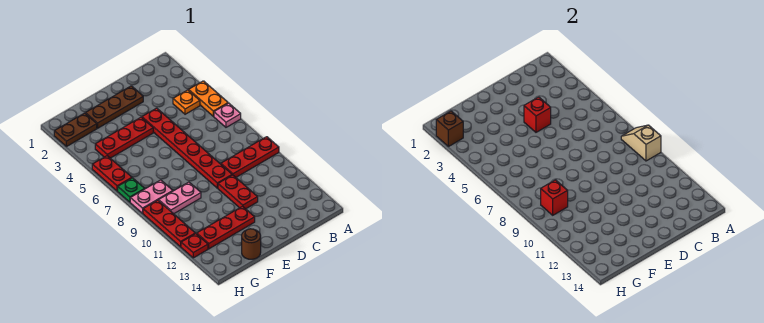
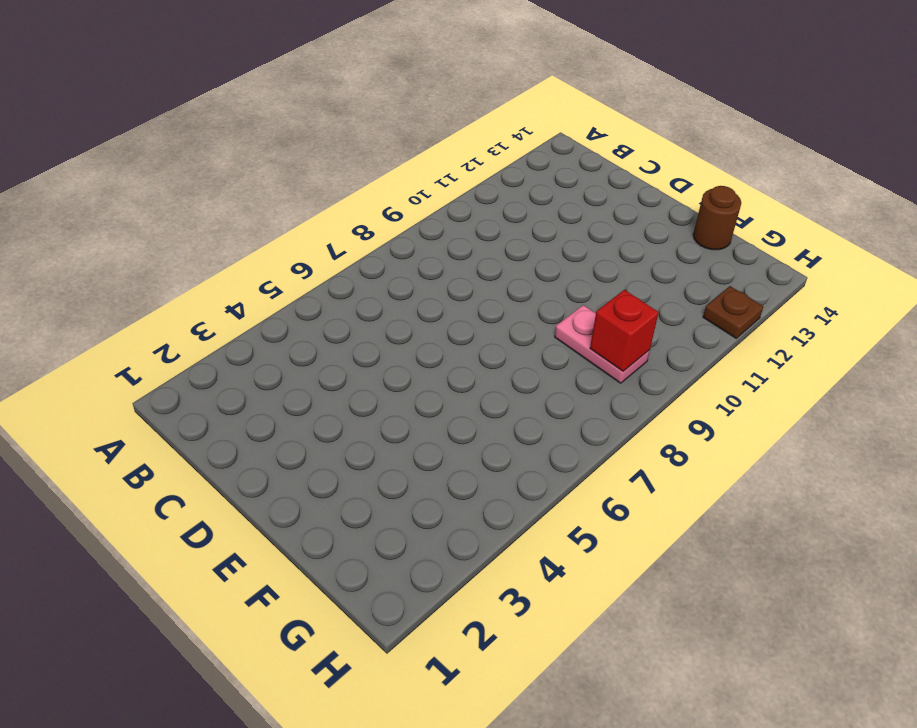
brown 1x1 plate [703,286,763,338] -> red 1x1 plate [181,234,208,258]
none -> orange 1x2 plate [189,81,228,116]
none -> pink 1x1 plate [214,103,241,127]
none -> red 1x3 plate [221,137,279,177]

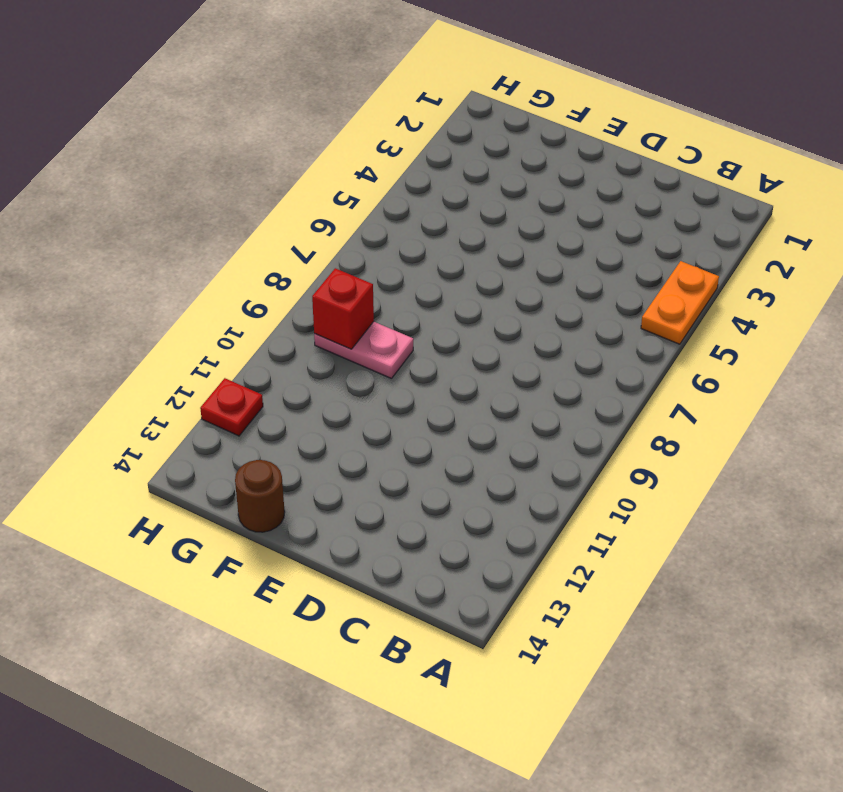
none -> pink 1x1 plate [214,103,241,127]
none -> red 1x3 plate [221,137,279,177]
none -> orange 1x1 plate [173,90,200,114]

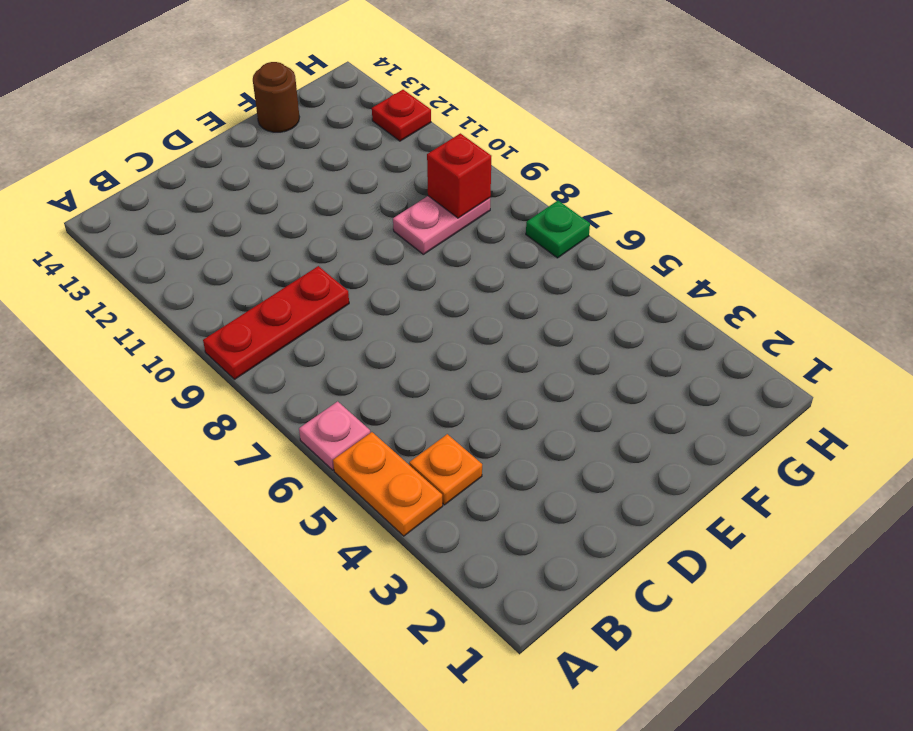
none -> brown 1x3 plate [85,86,143,128]
none -> red 1x6 plate [142,108,232,188]
none -> red 1x2 plate [218,175,258,209]

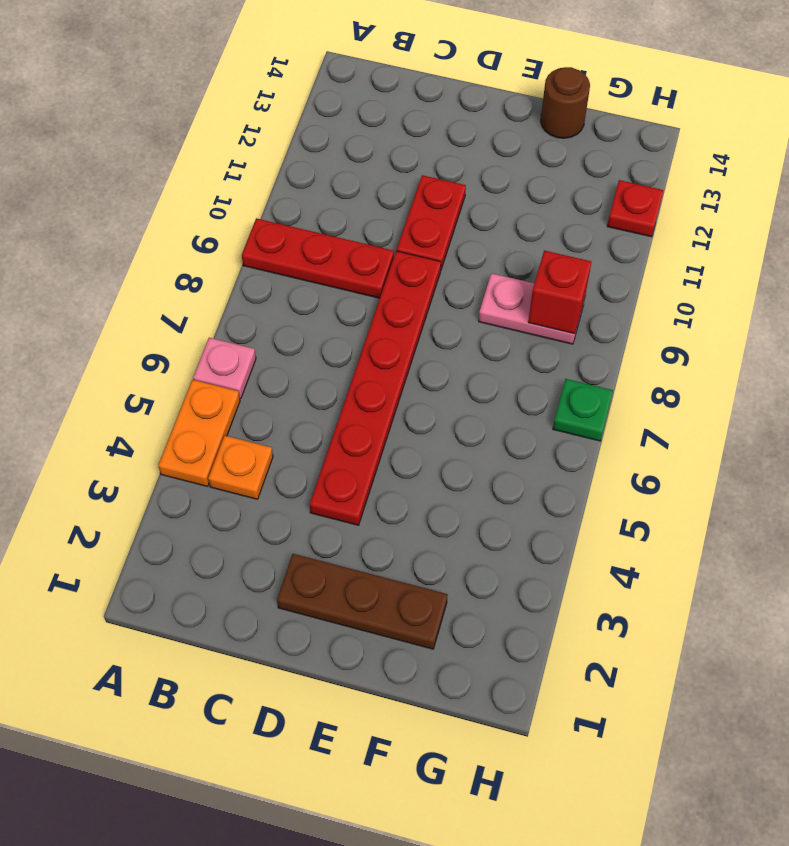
none -> red 1x3 plate [95,117,153,158]
none -> red 1x3 plate [197,206,255,249]
none -> brown 1x2 plate [54,113,97,147]

